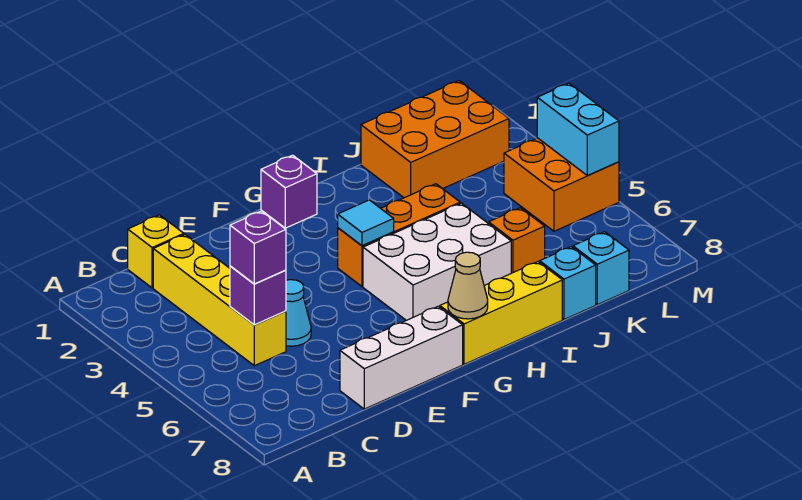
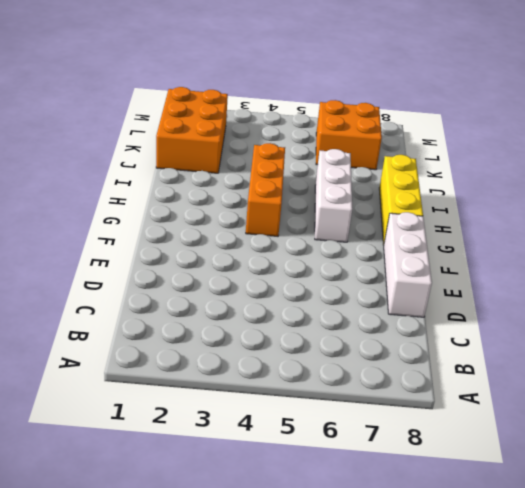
white 1x3 brick [315,149,352,242] -> white 2x3 brick [363,203,511,320]
orange 2x2 brick [316,100,382,170] -> orange 2x2 brick moved to [504,138,619,231]
none -> yellow 1x1 brick [128,215,184,288]
none -> yellow 1x4 brick [153,235,286,366]
none -> cyan 1x1 cone [286,280,311,346]

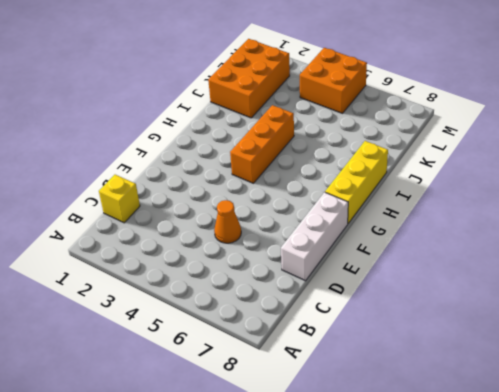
orange 1x1 cone [214,200,241,243] -> cyan 1x1 cone [286,280,311,346]
none -> yellow 1x4 brick [153,235,286,366]
none -> purple 1x1 brick [261,155,317,228]
none -> white 2x3 brick [363,203,511,320]

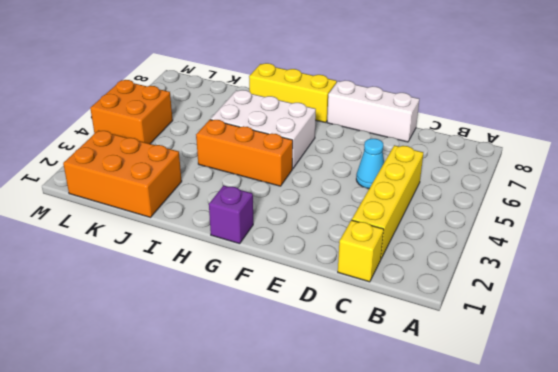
none -> orange 1x1 brick [489,208,545,273]
none -> cyan 1x1 brick [540,247,596,320]
none -> cyan 1x1 brick [573,232,629,305]

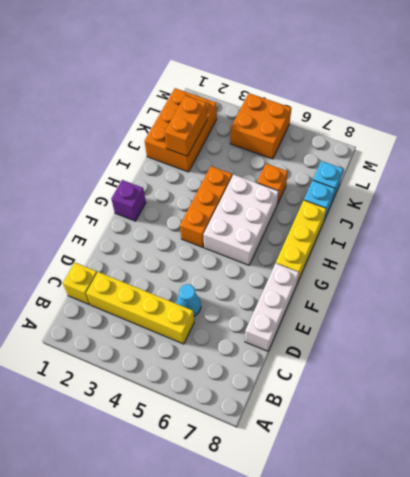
orange 1x2 brick [165,95,207,156] -> none
none -> purple 1x1 brick [230,266,286,325]
none -> cyan 1x1 tile [338,200,394,246]
none -> tan 1x1 cone [448,252,488,319]

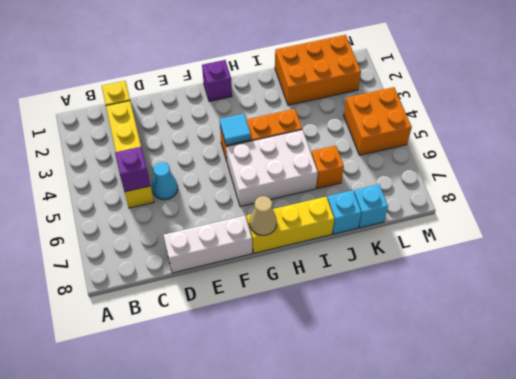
none -> cyan 1x2 brick [537,83,619,175]
none -> purple 1x1 brick [230,211,286,284]

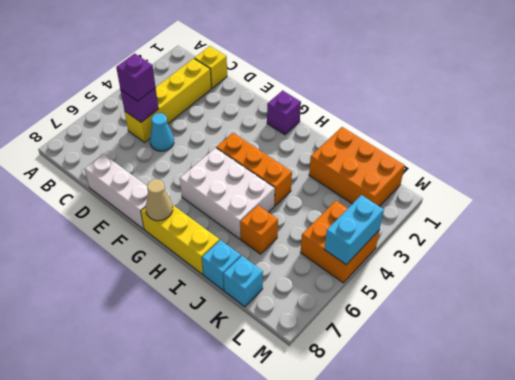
none -> cyan 1x1 tile [338,200,394,246]

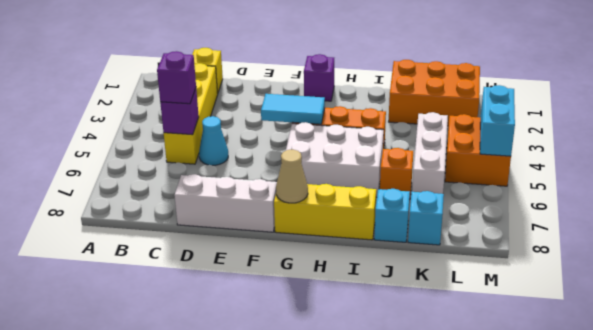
cyan 1x2 tile [261,94,325,124] -> cyan 1x1 tile [338,200,394,246]
white 1x3 brick [412,112,448,194] -> none

